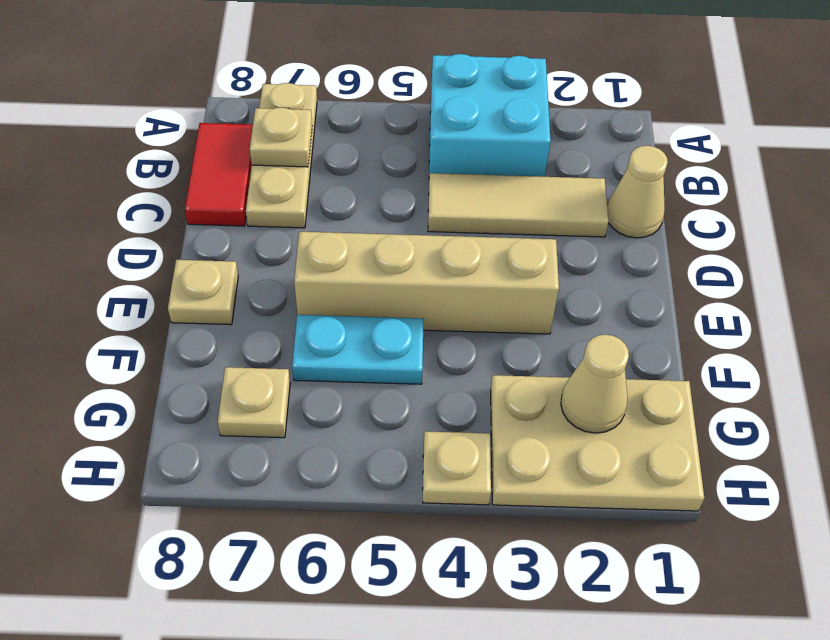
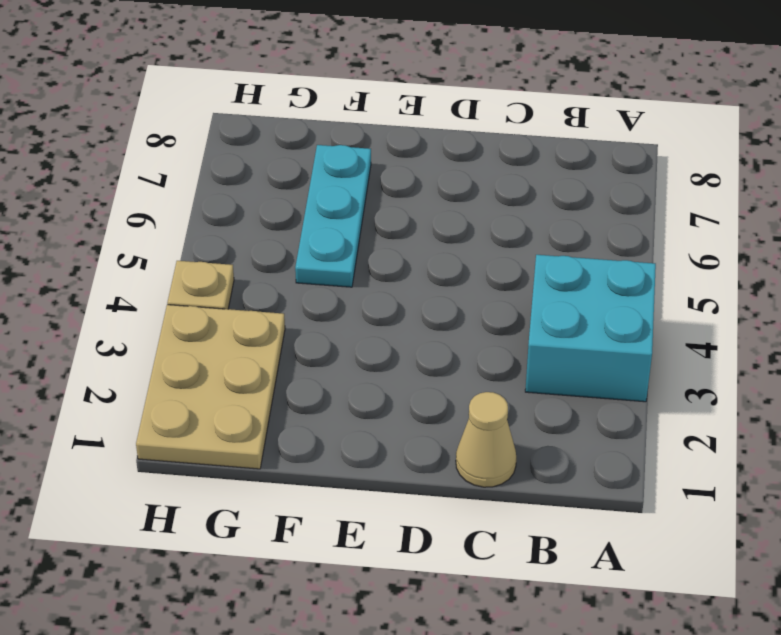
cyan 1x3 plate [295,145,371,287] -> cyan 1x2 plate [292,315,424,384]
none -> tan 1x3 plate [246,83,317,228]
none -> red 1x2 tile [185,123,253,226]
none -> tan 1x3 tile [428,173,609,237]

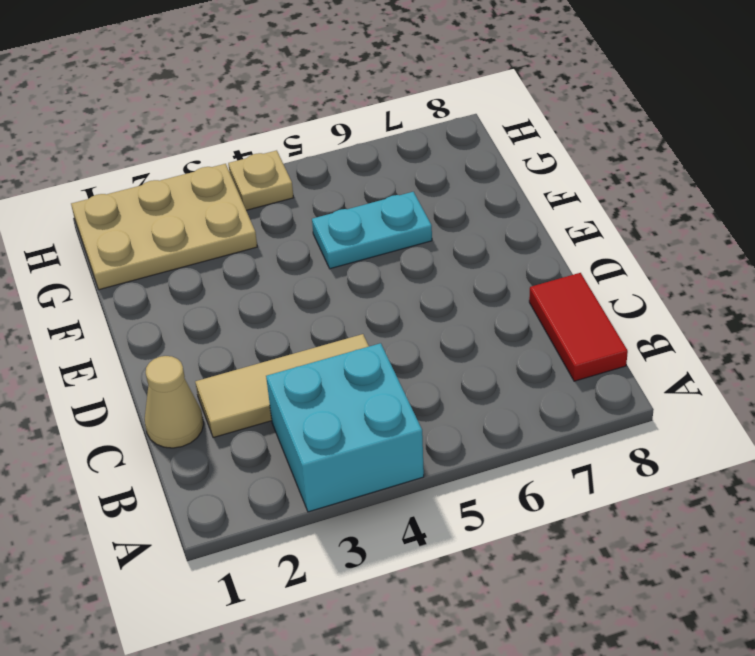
none -> tan 1x3 plate [246,83,317,228]
none -> tan 1x4 brick [294,232,559,334]
none -> tan 1x1 plate [168,260,238,325]

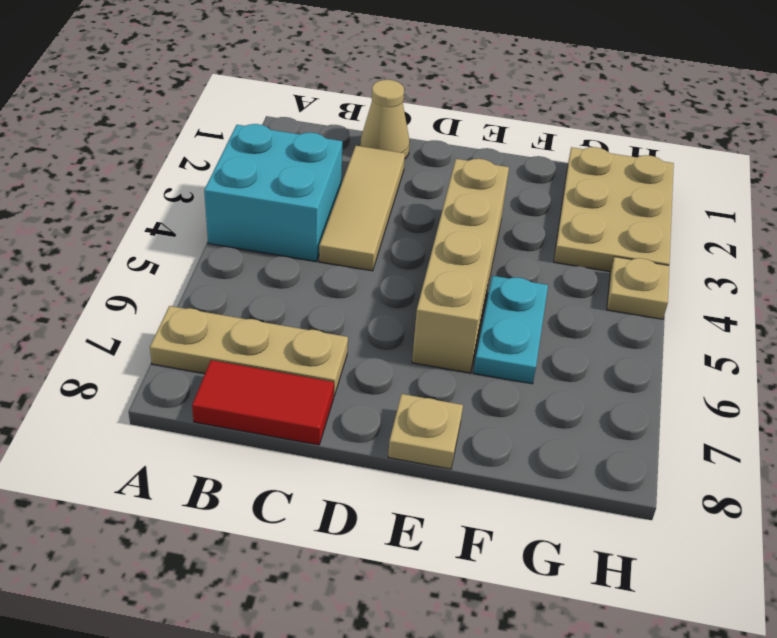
none -> tan 1x1 plate [218,367,290,438]
none -> tan 1x1 plate [250,107,312,167]
none -> tan 1x1 cone [561,334,629,433]

